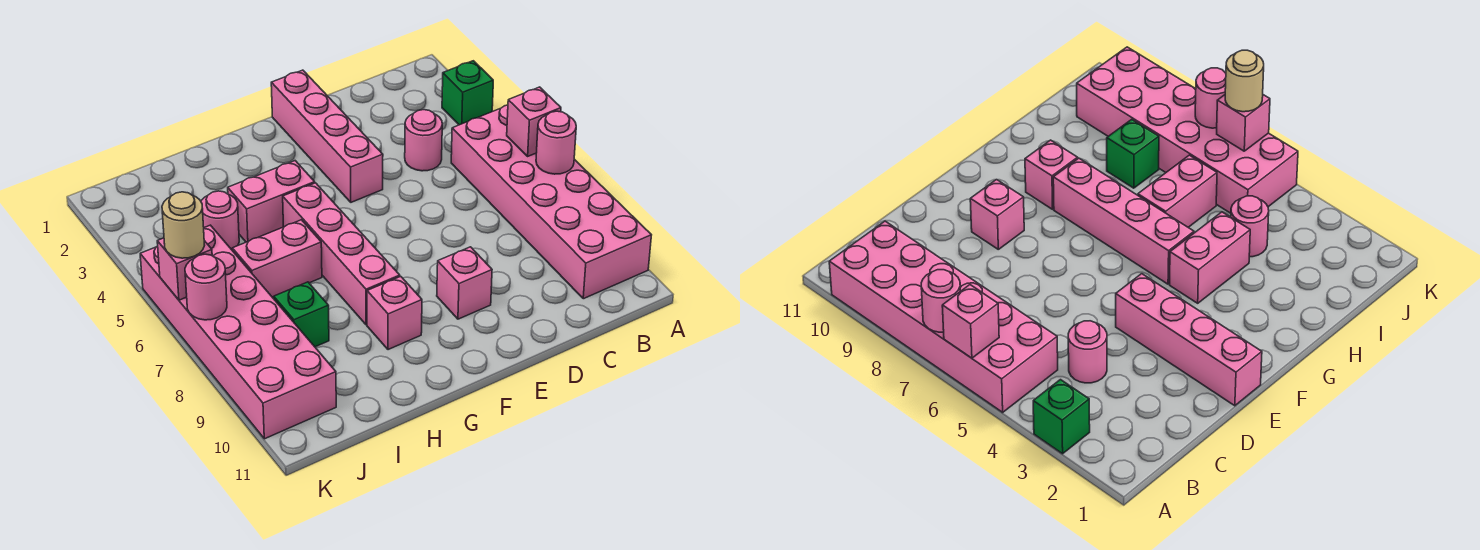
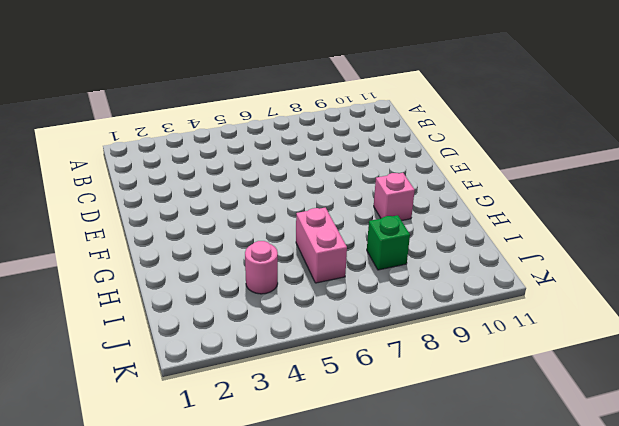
none -> green 1x1 brick [442,61,493,125]
none -> pink 2x6 brick [451,105,651,299]
none -> pink 1x1 round brick [405,110,442,171]

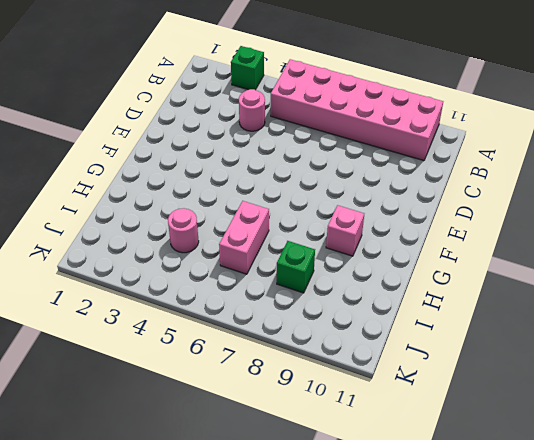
none -> pink 1x4 brick [271,70,383,202]
none -> pink 1x1 brick [437,247,492,319]
none -> pink 1x2 brick [228,161,315,242]

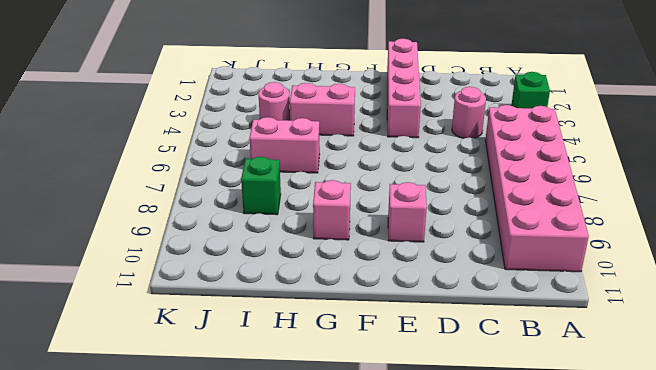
none -> pink 1x4 brick [283,183,400,325]
none -> pink 2x6 brick [140,225,336,439]
none -> pink 1x1 brick [507,87,561,156]

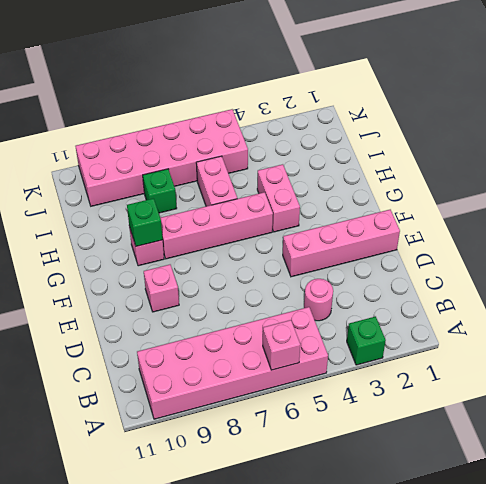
green 1x1 brick [127,198,163,246] -> none
none -> pink 1x1 round brick [201,191,239,250]
none -> pink 1x1 round brick [536,111,576,174]
none -> pink 1x1 brick [157,238,212,300]

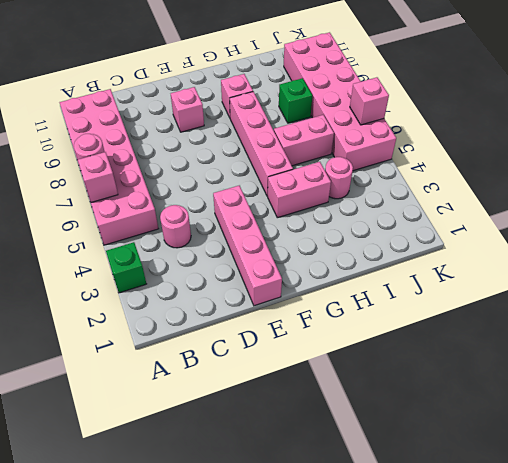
none -> pink 1x1 round brick [185,254,227,320]
none -> tan 1x1 round brick [162,192,205,258]

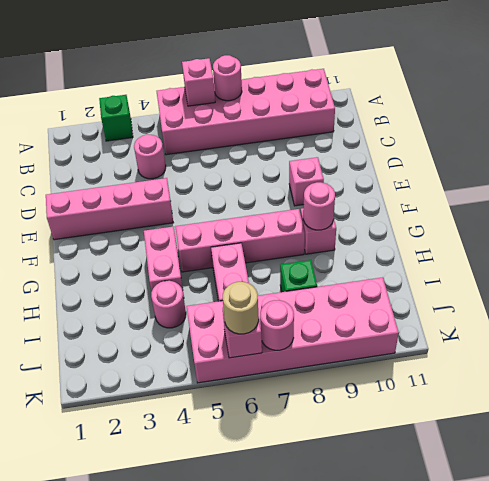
pink 1x1 round brick [303,182,335,230] -> none

